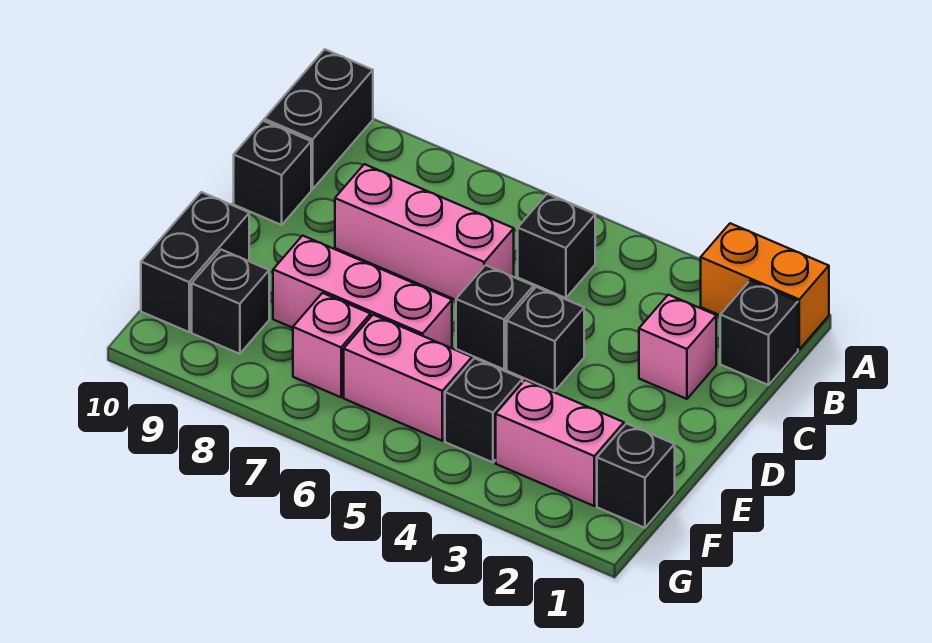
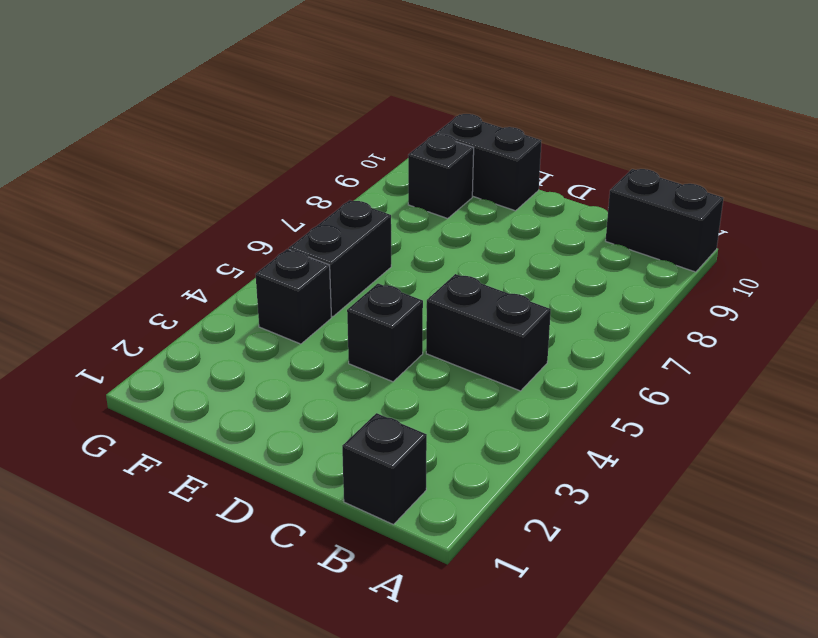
black 1x2 brick [426,274,551,391] -> black 1x1 brick [518,194,595,298]
black 1x2 brick [289,200,391,317] -> pink 1x2 brick [344,315,472,441]
none -> orange 1x2 brick [701,223,829,349]
none -> pink 1x1 brick [639,295,716,399]
none -> pink 1x3 brick [335,164,514,300]

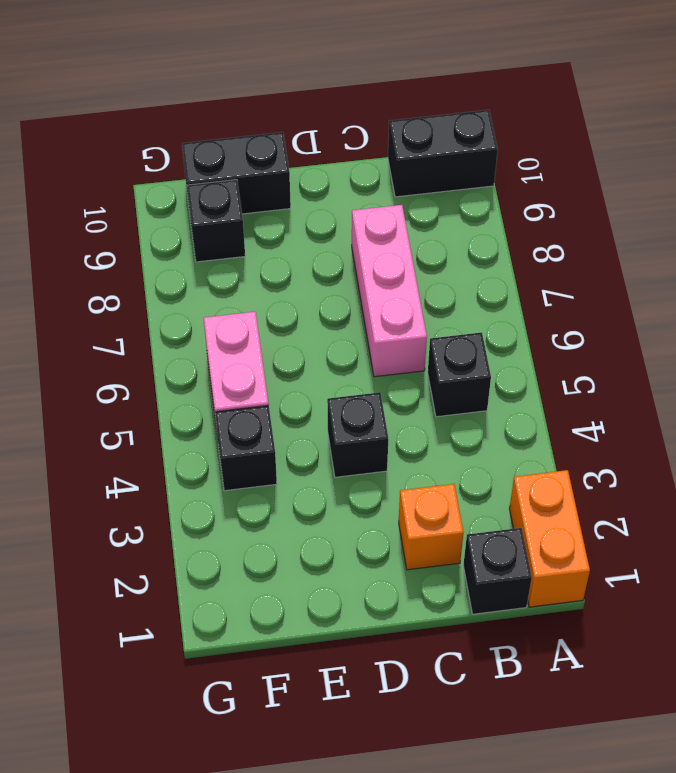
orange 1x1 brick [399,484,464,570] -> pink 1x1 brick [639,295,716,399]
none -> black 1x1 brick [234,121,311,225]
none -> black 1x1 brick [456,265,534,369]
none -> pink 1x3 brick [273,236,452,348]

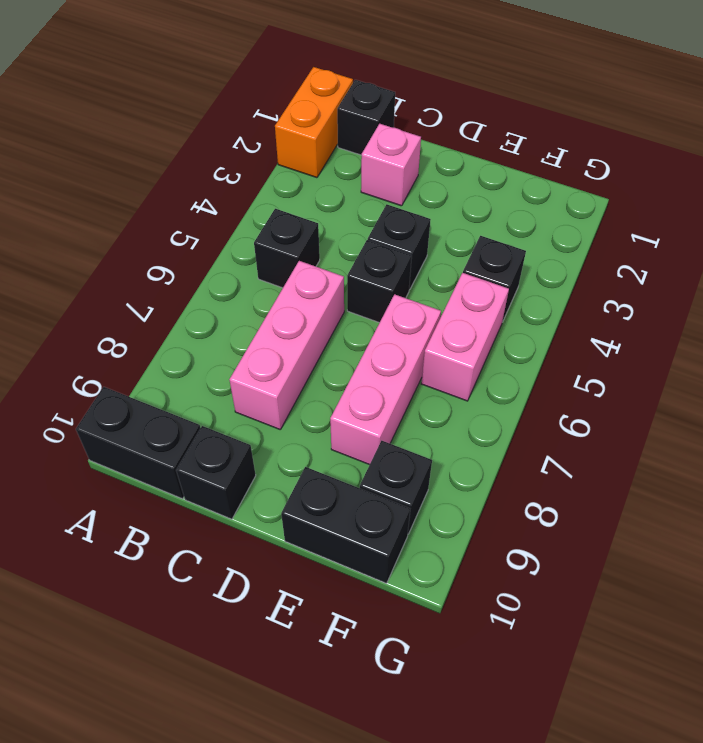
none -> black 1x1 brick [597,423,675,528]
none -> pink 1x2 brick [496,380,624,506]
none -> pink 1x1 brick [293,293,371,397]

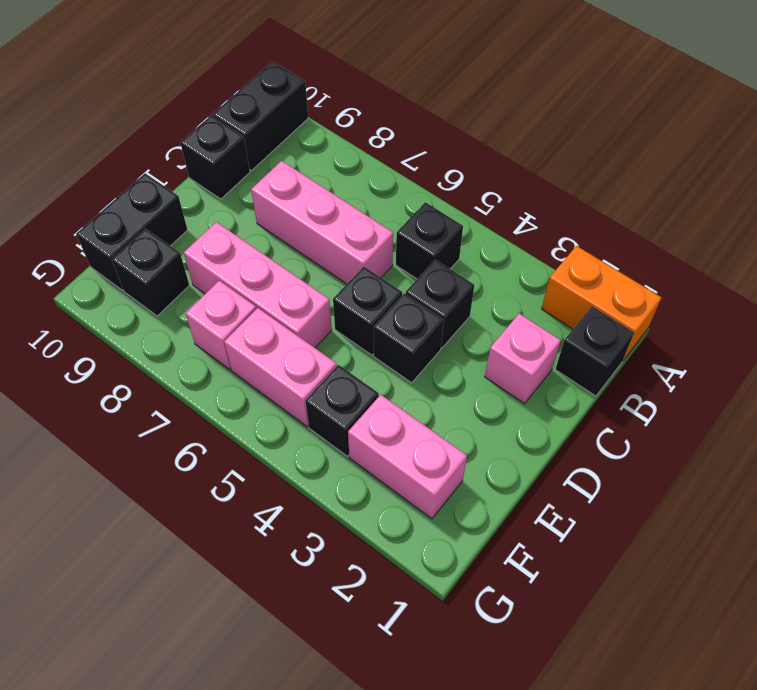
black 1x1 brick [406,260,474,348] -> black 1x1 brick moved to [597,423,675,528]

